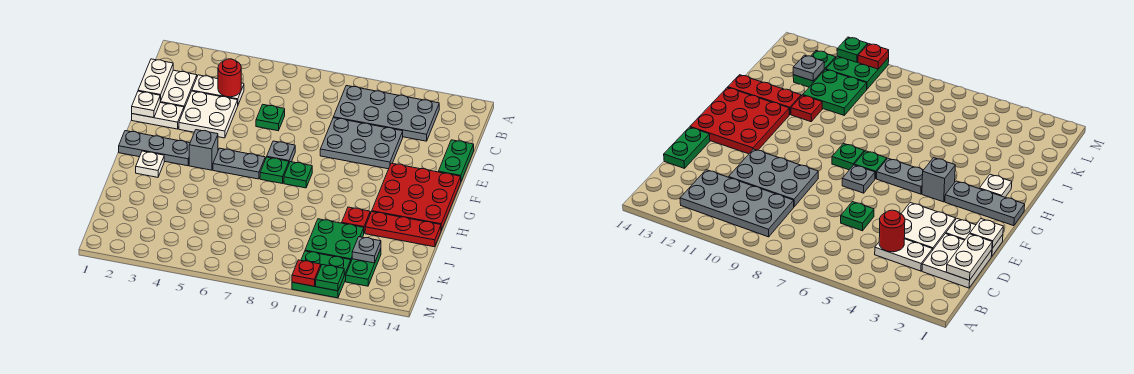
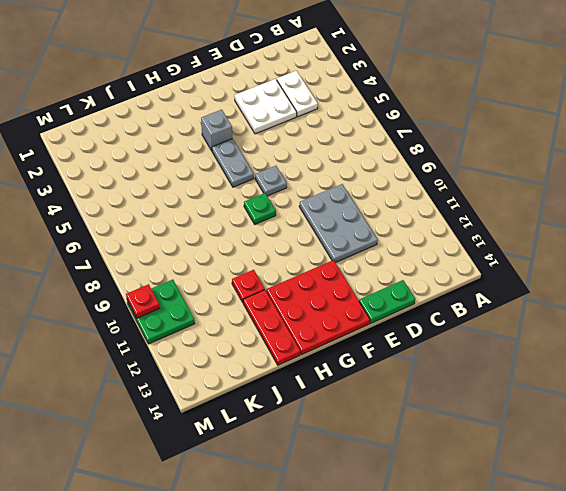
none -> grey 2x4 plate [333,86,439,141]
none -> white 2x2 plate [160,70,197,108]
none -> green 1x1 plate [256,104,285,131]

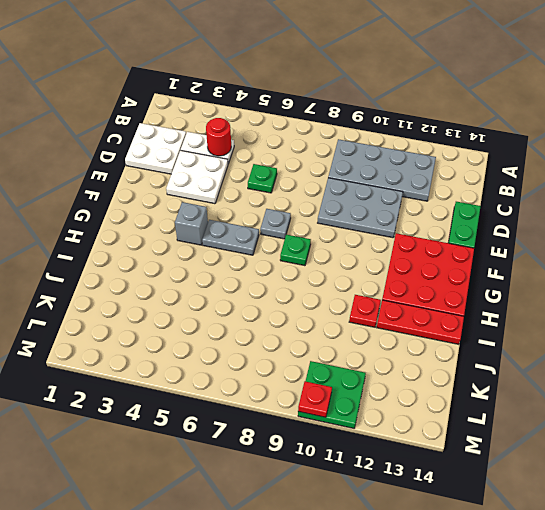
none -> white 1x2 plate [132,103,184,129]
none -> grey 1x3 plate [119,131,190,166]
none -> green 1x1 plate [260,157,289,184]

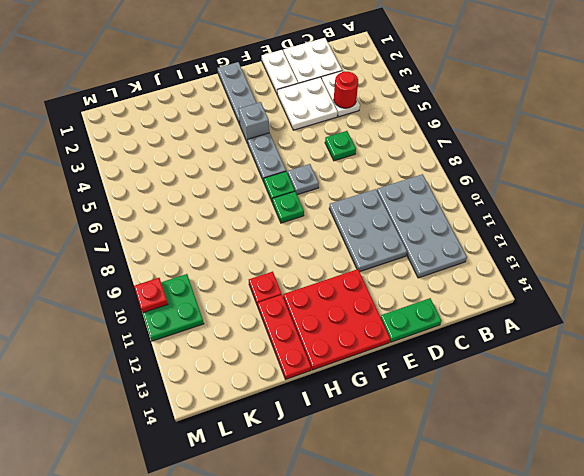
none -> white 1x1 plate [136,151,164,177]
none -> green 2x2 plate [305,219,364,261]
none -> green 1x2 plate [346,249,381,286]

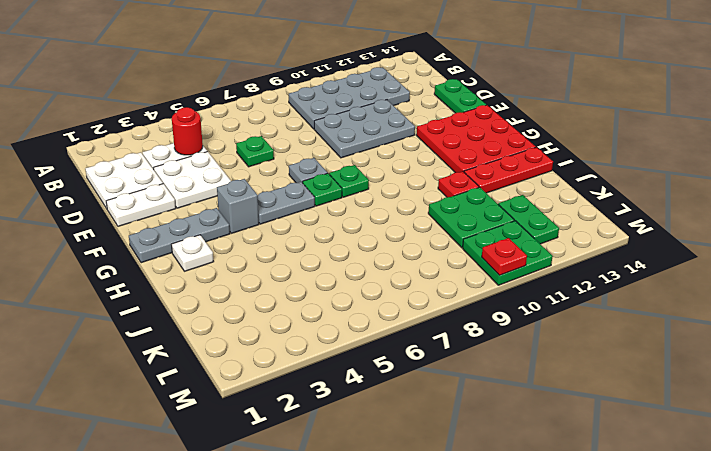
none -> white 1x2 plate [138,59,173,101]
none -> white 1x1 plate [132,91,161,118]
none -> grey 1x1 plate [352,237,381,263]

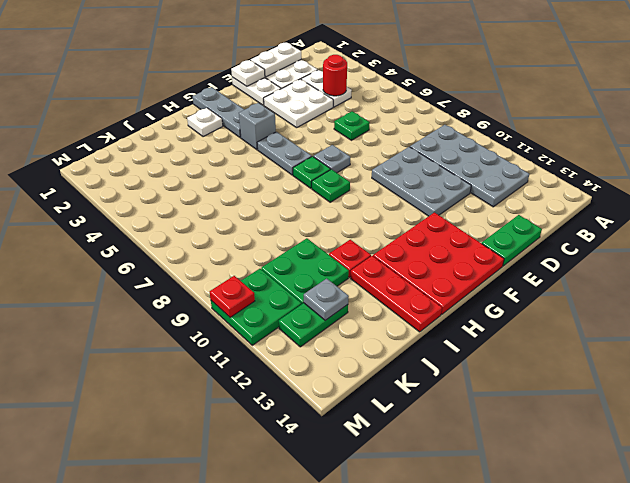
none -> green 1x1 plate [316,265,344,291]

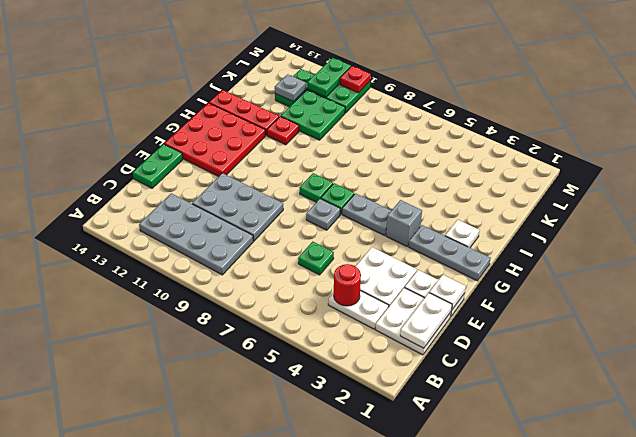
green 1x2 plate [307,58,351,97] -> green 1x1 plate [316,265,344,291]

